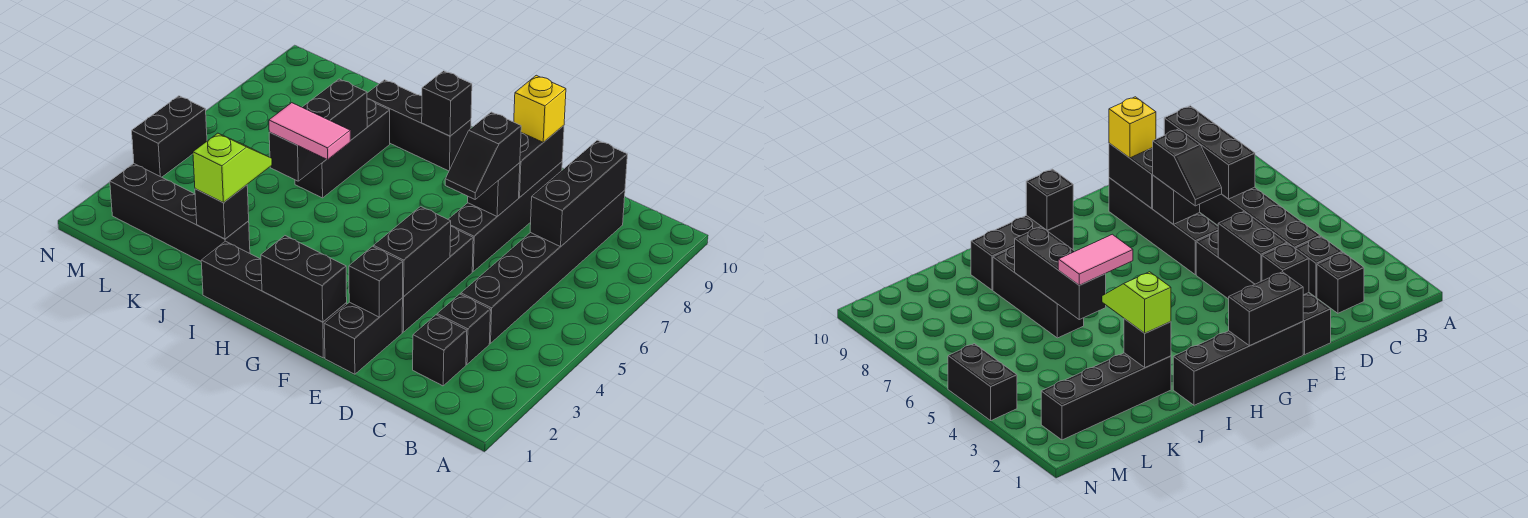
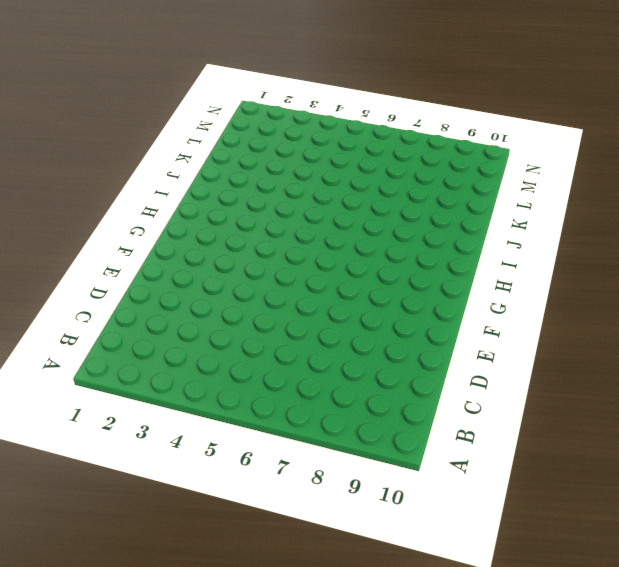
none -> black 1x1 brick [413,315,467,386]
none -> black 1x1 brick [437,294,491,364]
none -> black 1x6 brick [461,190,625,343]

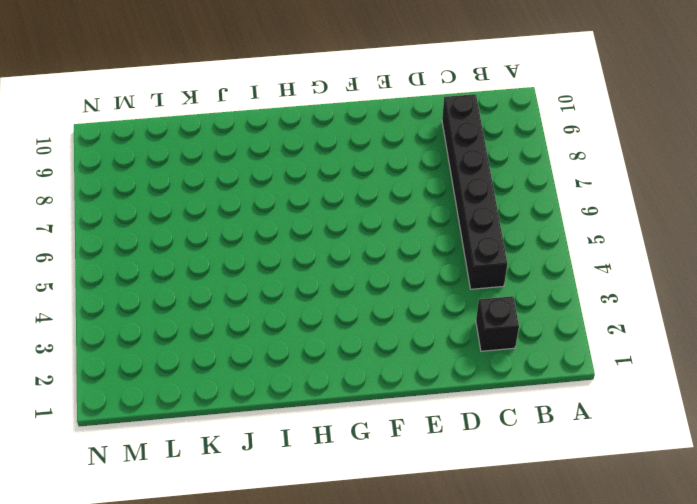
none -> black 1x1 brick [437,294,491,364]
none -> black 1x2 brick [324,298,403,374]
none -> black 1x3 brick [402,227,473,332]

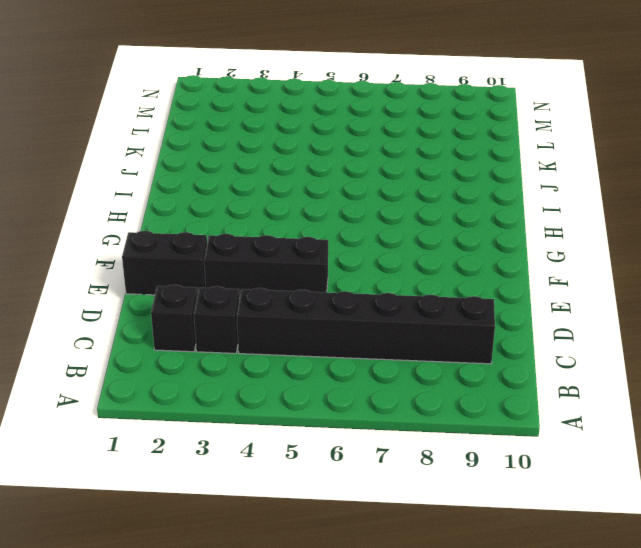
none -> black 1x4 brick [448,162,562,271]
none -> black 1x4 brick [201,241,347,358]
none -> black 1x3 brick [367,80,471,171]

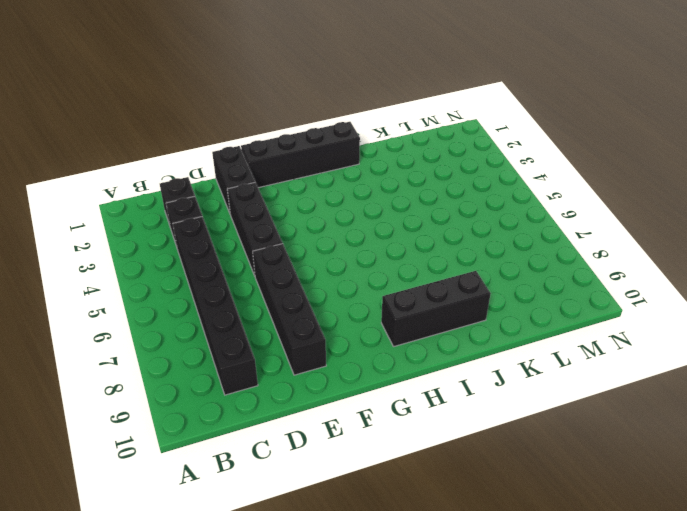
none -> black 1x4 brick [110,164,250,261]
none -> black 1x3 brick [295,99,390,198]
none -> black 1x2 brick [132,96,207,177]

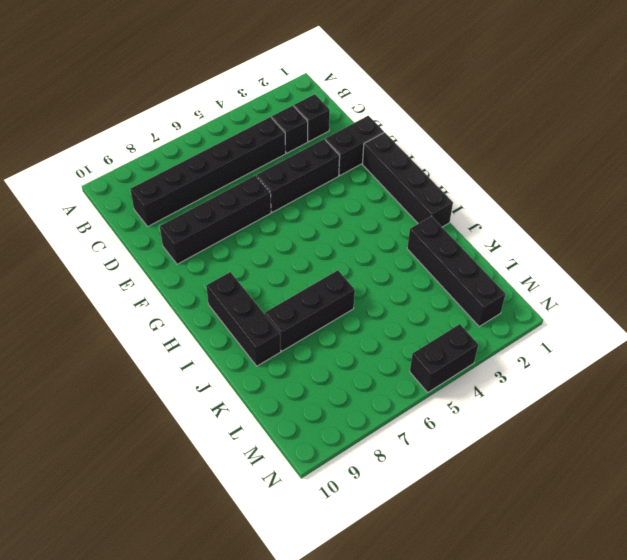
none -> black 1x3 brick [530,140,627,247]
none -> black 1x1 brick [349,246,403,317]
none -> black 1x2 brick [374,206,451,296]

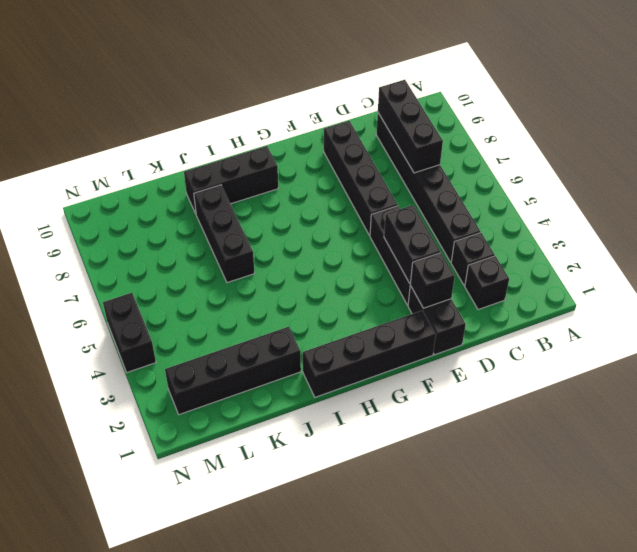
none -> black 1x1 brick [468,163,520,216]
none -> black 1x2 brick [519,126,564,197]
none -> black 1x2 brick [261,236,347,322]

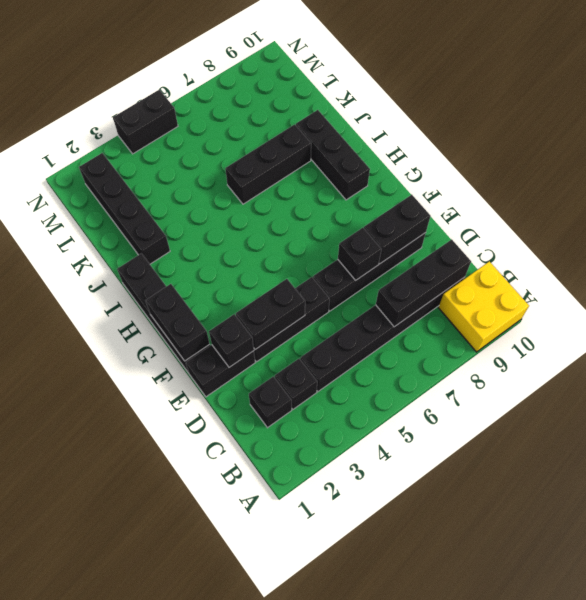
yellow 2x2 brick [438,261,529,352] -> none
none -> black 1x1 brick [422,71,472,136]
none -> black 1x1 brick [195,185,249,239]
none -> black 1x3 brick [269,79,367,181]

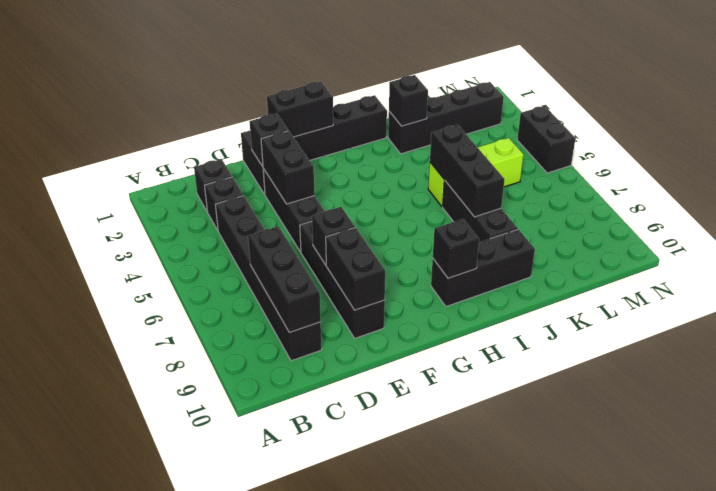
lime 1x3 brick [428,138,524,207] -> none
none -> black 1x2 slope [445,112,521,199]
none -> yellow 1x1 brick [514,75,566,142]
none -> pink 1x2 tile [269,103,350,160]

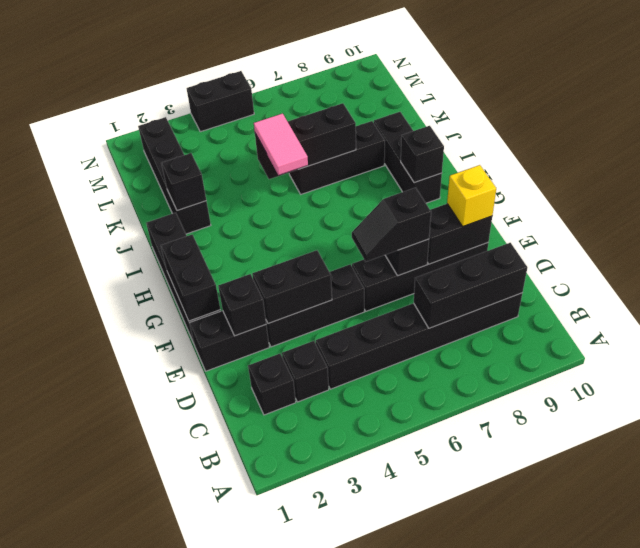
none -> lime 1x2 slope [193,133,272,202]

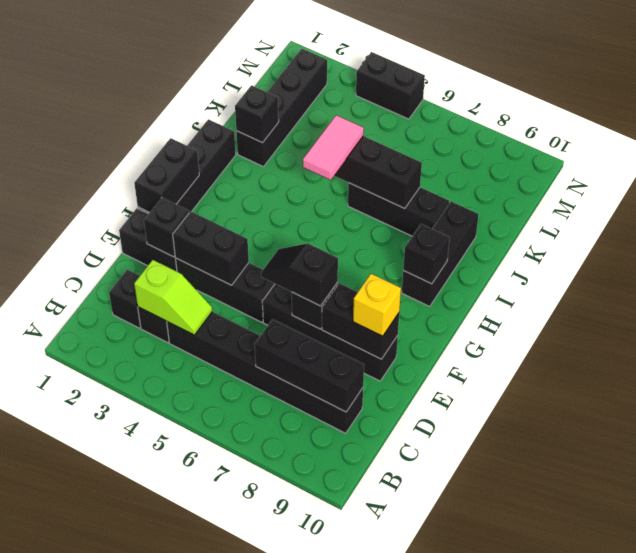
lime 1x2 slope [134,260,212,335] -> lime 1x2 slope moved to [193,133,272,202]

